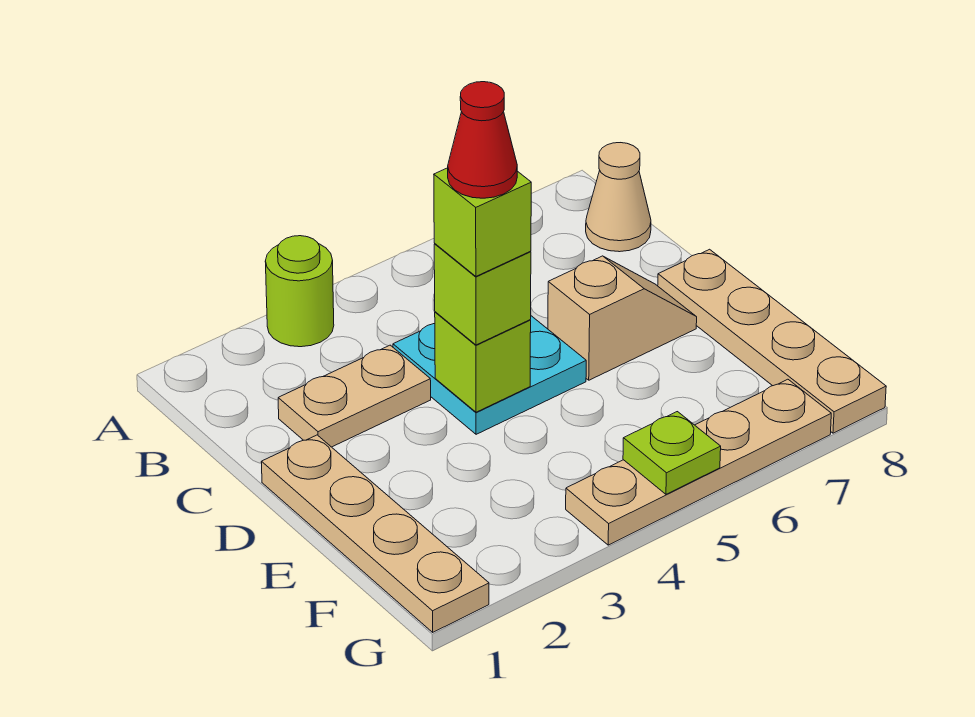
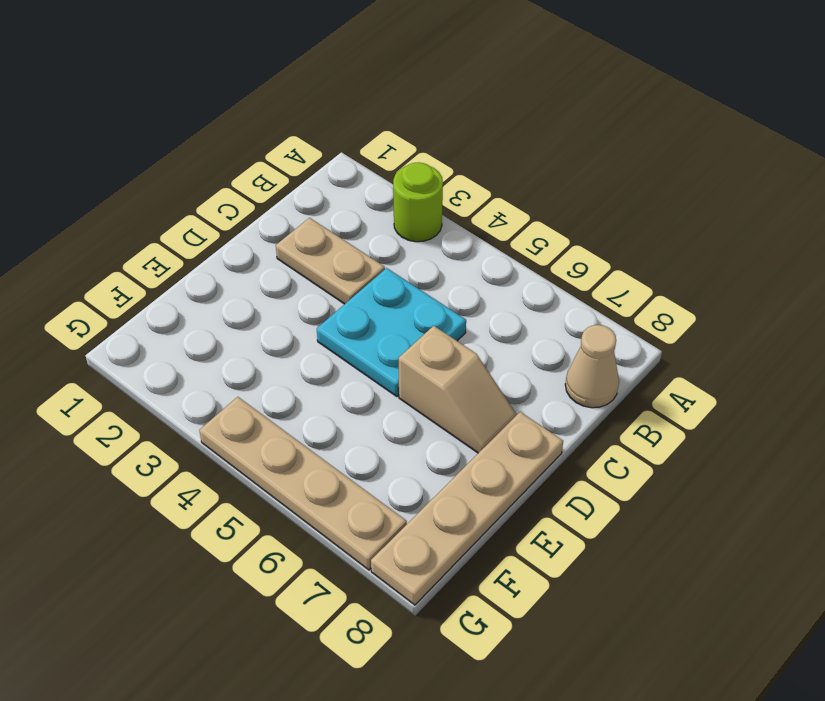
none -> tan 1x4 plate [261,435,489,632]
none -> lime 1x1 brick [435,312,531,412]
none -> lime 1x1 plate [623,412,721,494]

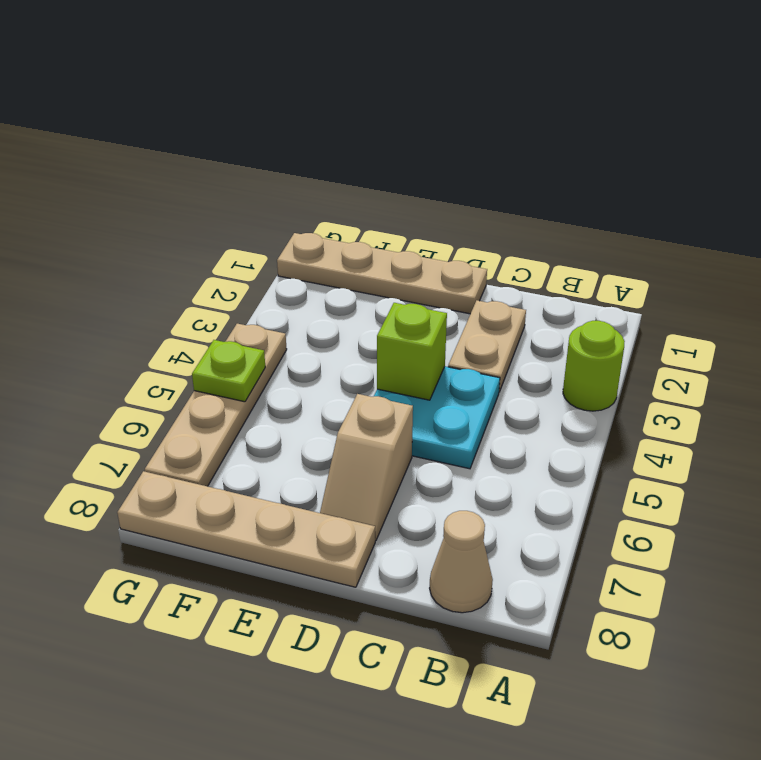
none -> lime 1x1 brick [434,244,531,345]
none -> lime 1x1 brick [434,168,531,276]
none -> red 1x1 cone [448,82,517,198]

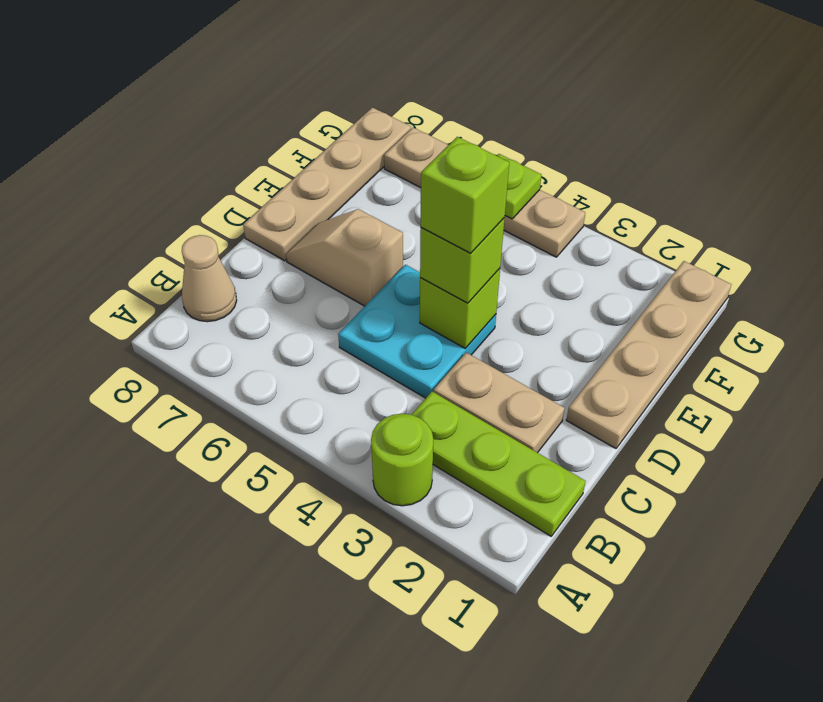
lime 1x3 plate [411,392,586,536] -> none
none -> red 1x1 cone [448,82,517,198]

